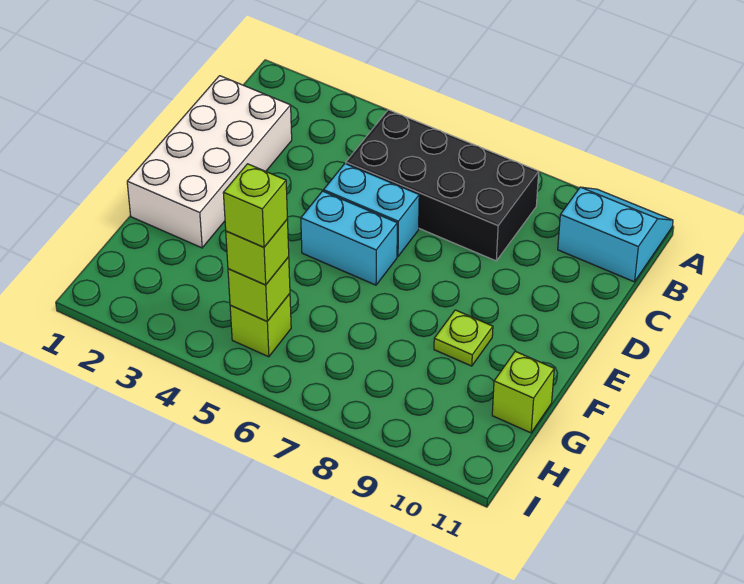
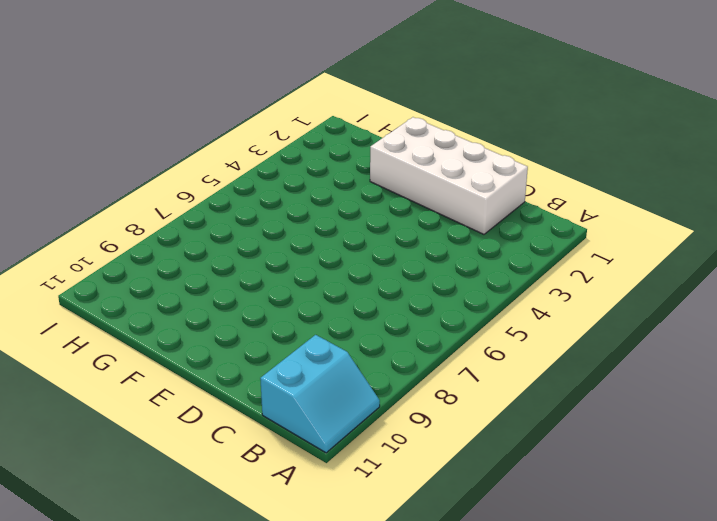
none -> black 2x4 brick [346,110,539,261]
none -> cyan 1x2 brick [324,164,419,256]

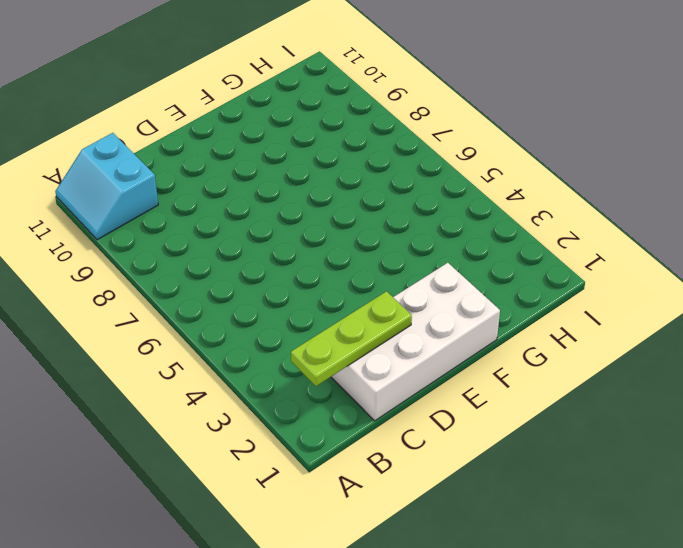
lime 1x3 plate [291,291,412,386] -> none
none -> black 2x4 brick [346,110,539,261]
none -> cyan 1x2 brick [324,164,419,256]

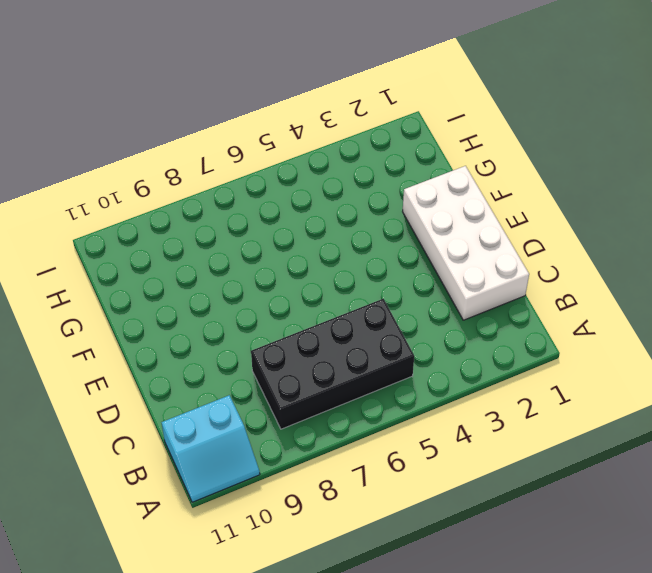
none -> cyan 1x2 brick [324,164,419,256]
none -> cyan 1x2 brick [301,191,397,285]

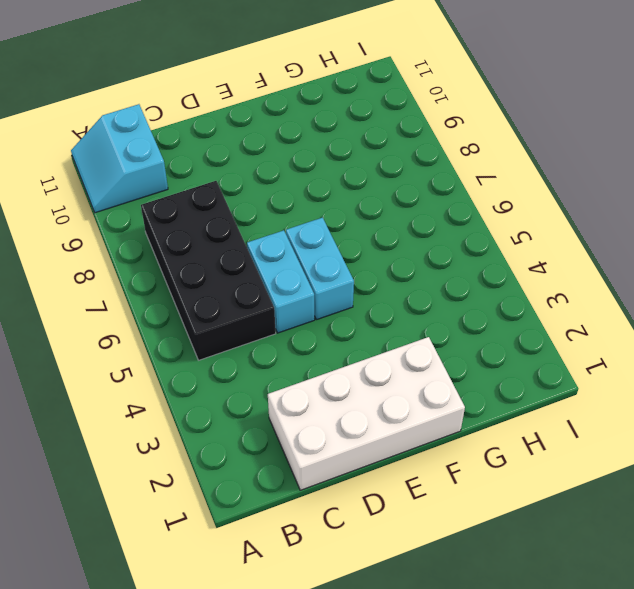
none -> lime 1x1 plate [434,310,493,366]
none -> lime 1x1 brick [492,351,554,433]

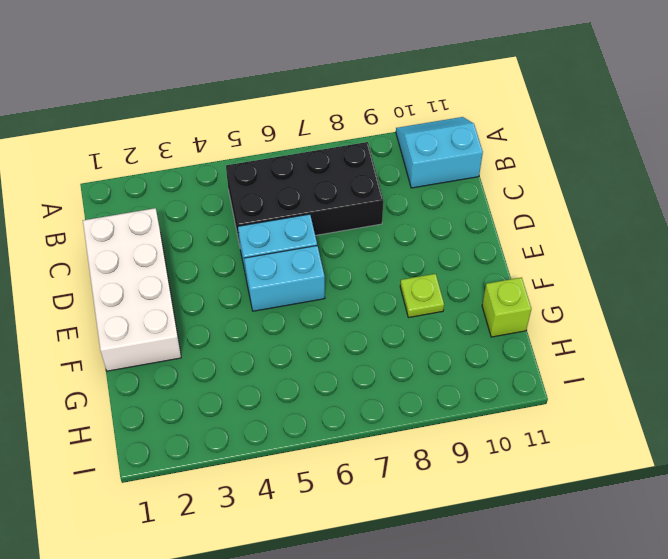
none -> lime 1x1 brick [230,294,291,357]
none -> lime 1x1 brick [228,257,290,321]

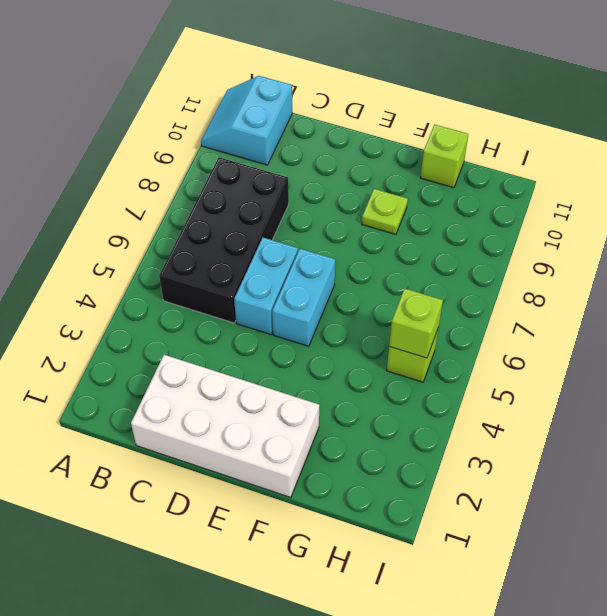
none -> lime 1x1 brick [226,219,289,285]
none -> lime 1x1 brick [223,164,287,247]

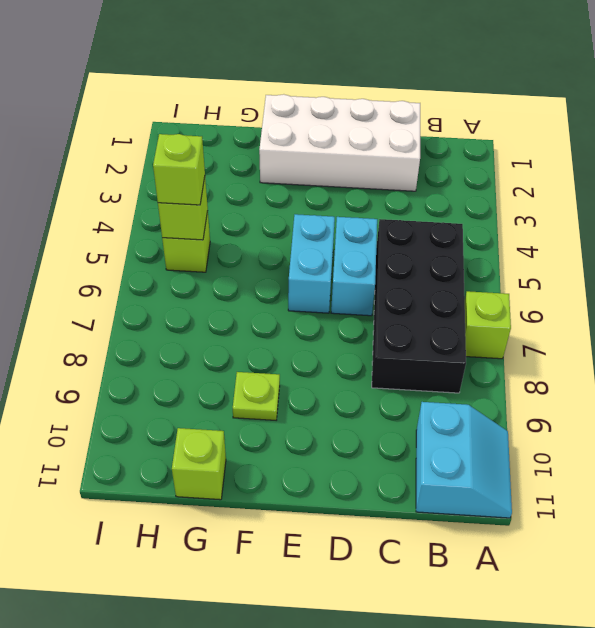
lime 1x1 brick [465,291,511,359] -> lime 1x1 brick moved to [223,164,287,247]

